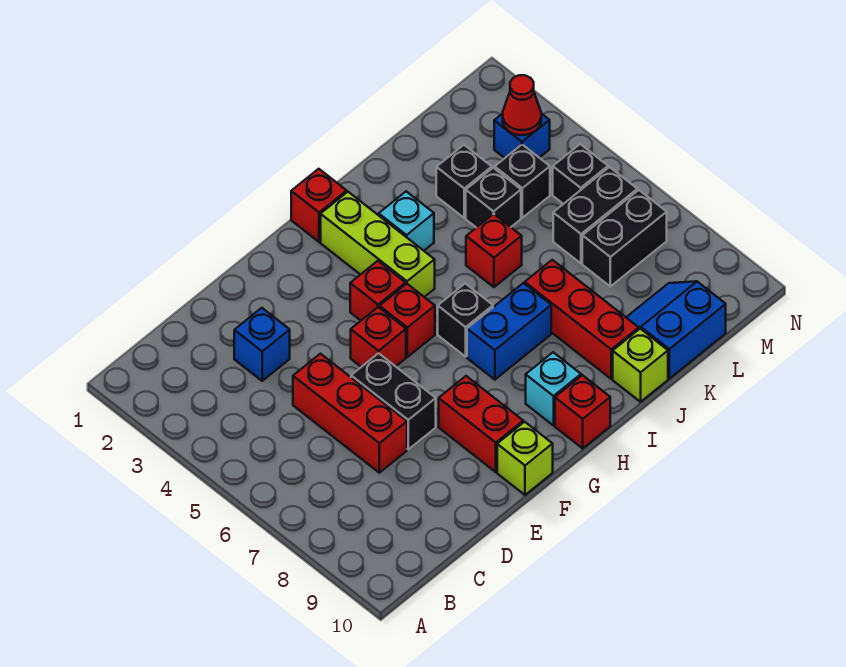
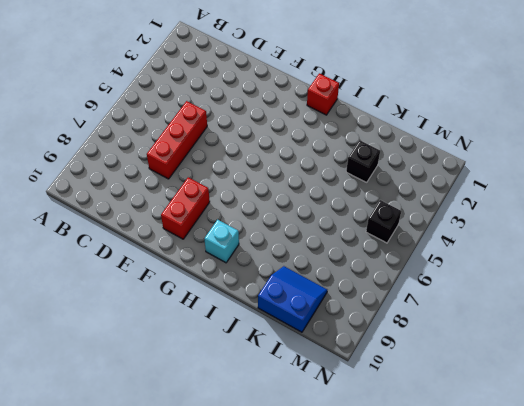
none -> blue 1x1 brick [234,308,290,381]
none -> black 1x2 brick [351,353,436,449]
none -> red 1x1 brick [351,307,406,367]

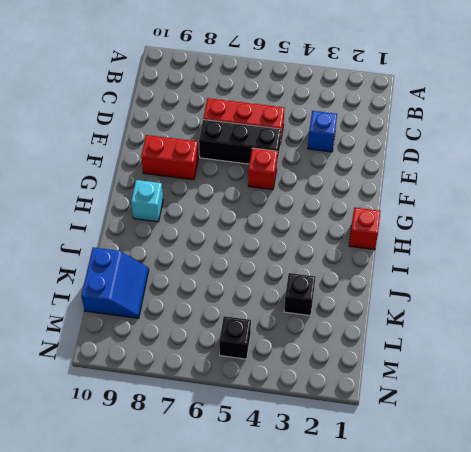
black 1x3 brick [199,120,281,164] -> black 1x2 brick [351,353,436,449]
none -> lime 1x1 brick [497,422,553,495]
none -> red 1x1 brick [350,261,406,321]
none -> red 1x1 brick [380,284,435,357]

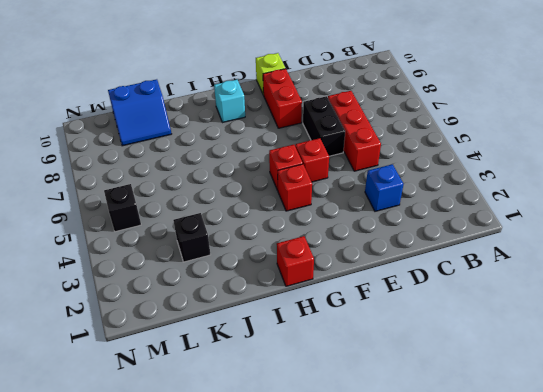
none -> lime 1x3 brick [321,192,435,297]
none -> black 1x1 brick [438,284,493,357]
none -> blue 1x2 brick [467,283,551,380]

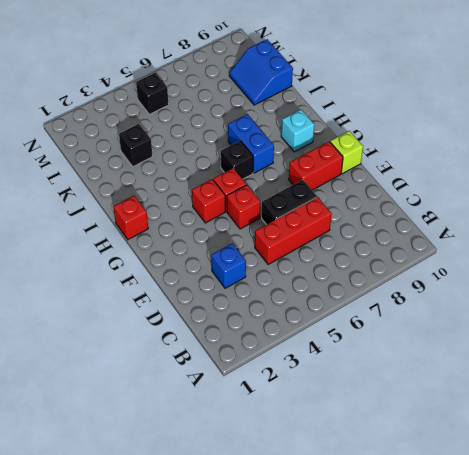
none -> lime 1x3 brick [321,192,435,297]
none -> red 1x1 brick [555,375,610,448]
none -> cyan 1x1 brick [379,191,434,251]

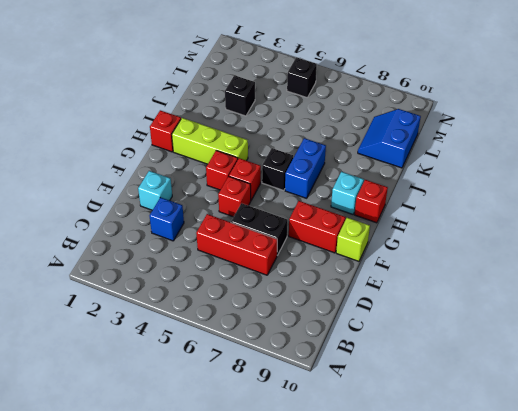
cyan 1x1 brick [138,171,172,210] -> cyan 1x1 brick moved to [379,191,434,251]
none -> red 1x1 brick [466,214,522,287]
none -> red 1x3 brick [525,260,639,379]
none -> lime 1x1 brick [613,329,668,402]

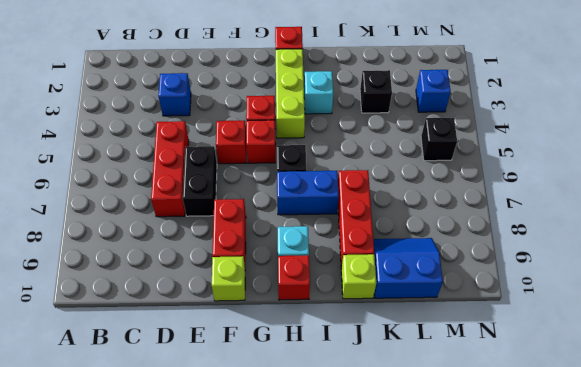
none -> red 1x1 brick [466,214,522,287]
none -> black 1x1 brick [466,168,521,228]
none -> black 1x1 brick [495,145,550,218]

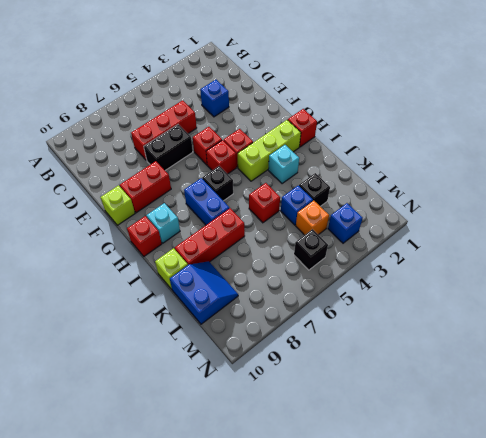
blue 1x1 brick [281,185,313,225] -> black 1x1 brick [466,168,521,228]
orange 1x1 brick [296,201,329,235] -> black 1x1 brick [495,145,550,218]
none -> black 1x2 brick [553,167,637,263]
none -> black 1x2 brick [582,190,667,286]
none -> red 1x1 cone [503,75,541,135]

